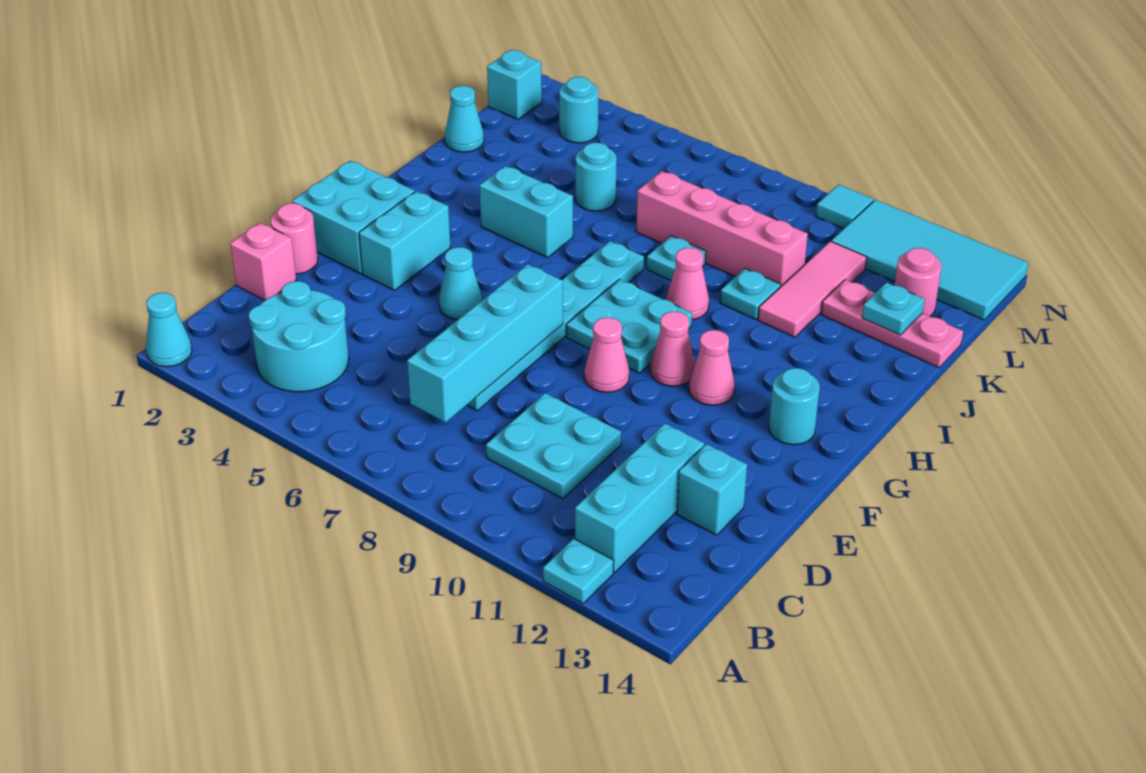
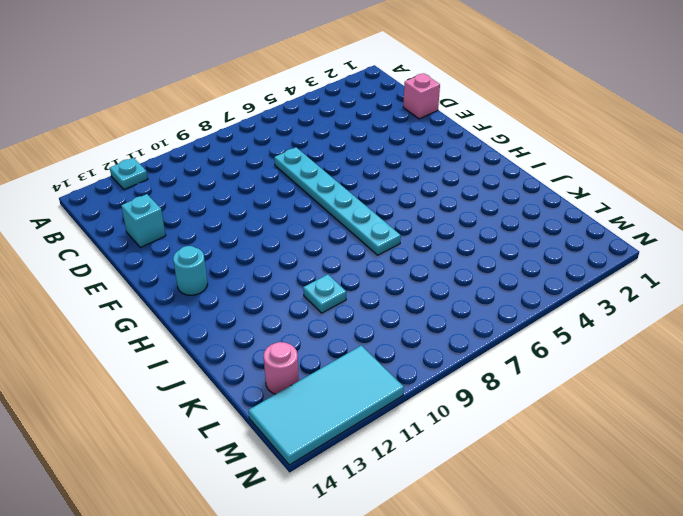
none -> cyan 1x1 cone [146,293,192,367]
none -> cyan 2x2 round brick [249,281,349,392]
none -> cyan 1x3 brick [575,423,704,572]
none -> cyan 2x2 plate [486,393,621,499]

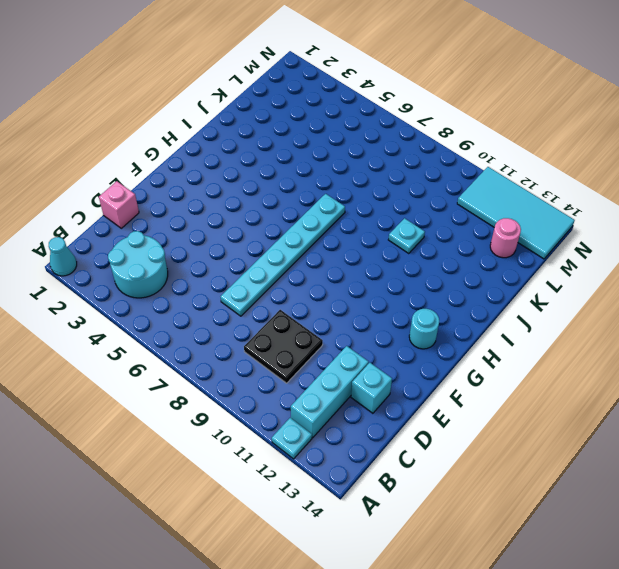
black 2x2 plate [244,310,323,383] -> cyan 2x2 plate [486,393,621,499]
none -> pink 1x1 round brick [271,203,318,274]
none -> cyan 2x2 brick [293,161,415,274]
none -> cyan 1x2 brick [359,191,451,290]
none -> cyan 1x1 cone [439,247,482,319]

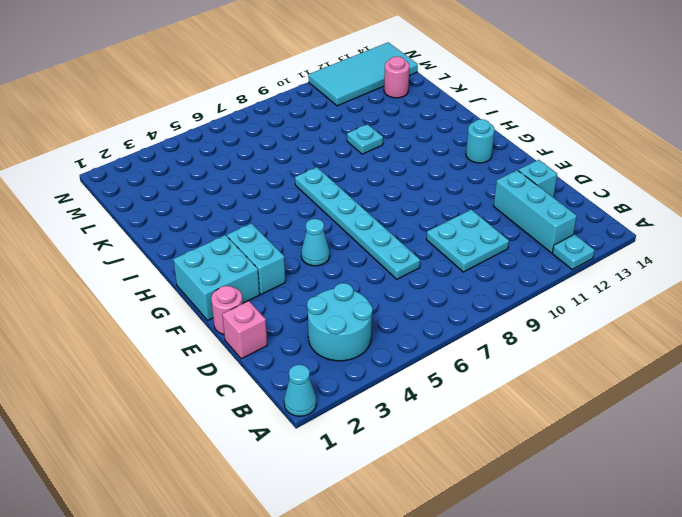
none -> pink 1x1 cone [584,318,629,392]
none -> cyan 2x2 plate [566,279,692,373]
none -> pink 1x1 cone [650,312,695,386]
none -> pink 1x1 cone [689,330,735,405]

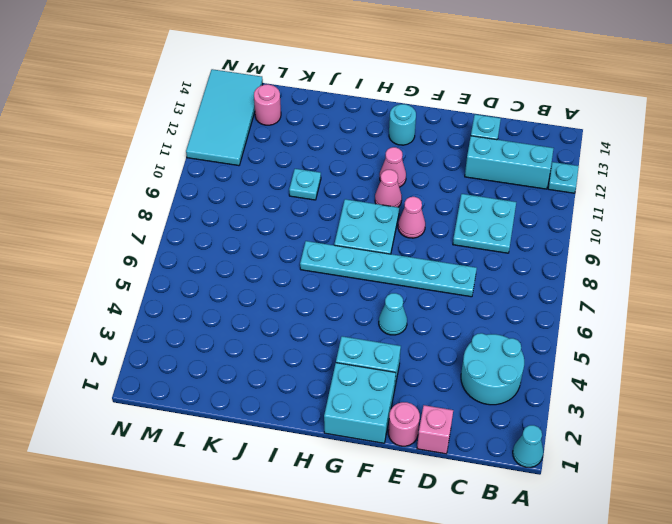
none -> cyan 1x2 brick [479,166,573,258]
none -> pink 1x1 cone [666,248,709,319]
none -> cyan 1x1 plate [647,236,706,281]
none -> pink 1x3 tile [758,241,867,337]

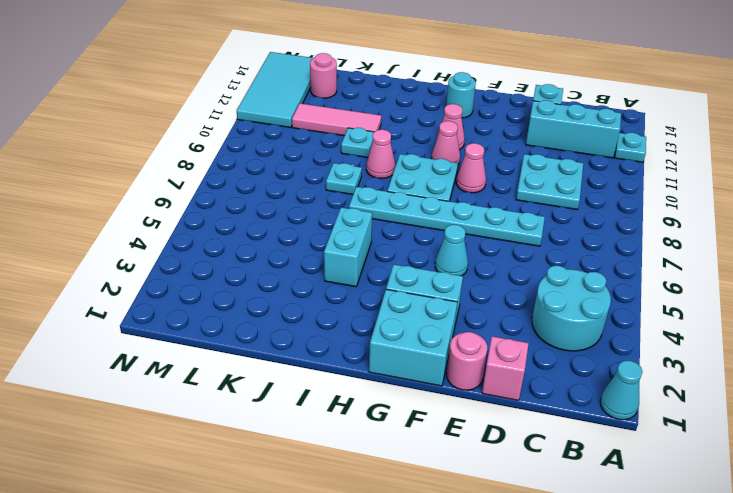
none -> cyan 1x1 cone [445,86,484,152]
none -> cyan 1x1 round brick [575,143,617,211]
none -> pink 1x4 brick [636,171,808,286]
none -> pink 1x3 plate [821,280,963,367]

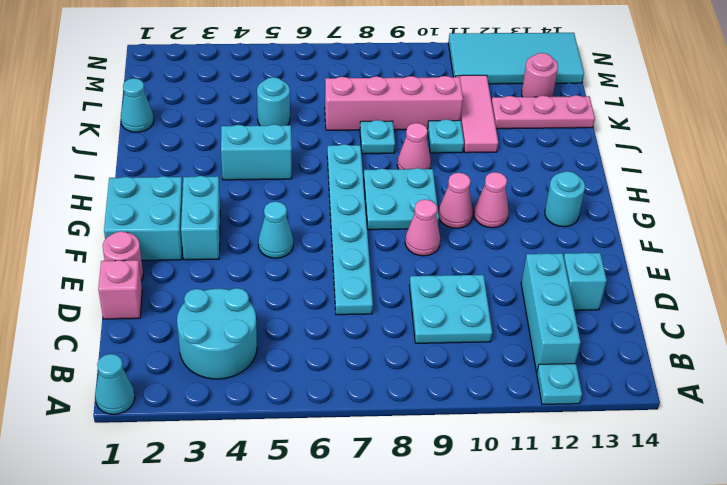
none -> cyan 1x1 brick [487,50,542,119]
none -> cyan 1x1 round brick [559,77,598,143]
none -> cyan 1x1 tile [816,184,874,229]
none -> cyan 1x4 brick [407,264,563,422]

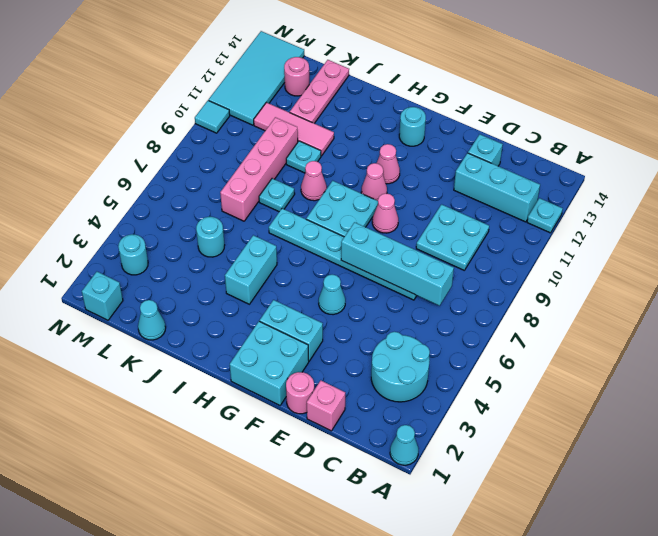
none -> cyan 1x1 plate [862,283,925,335]

